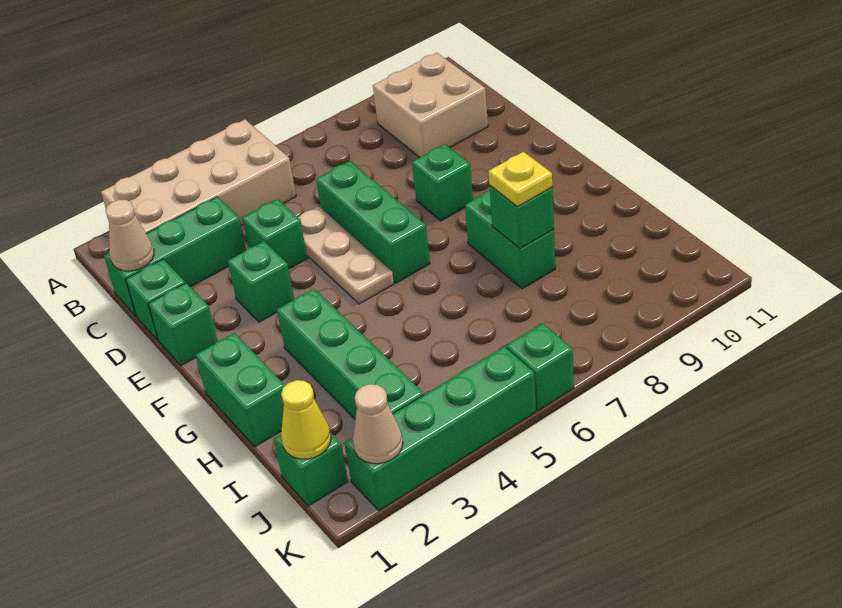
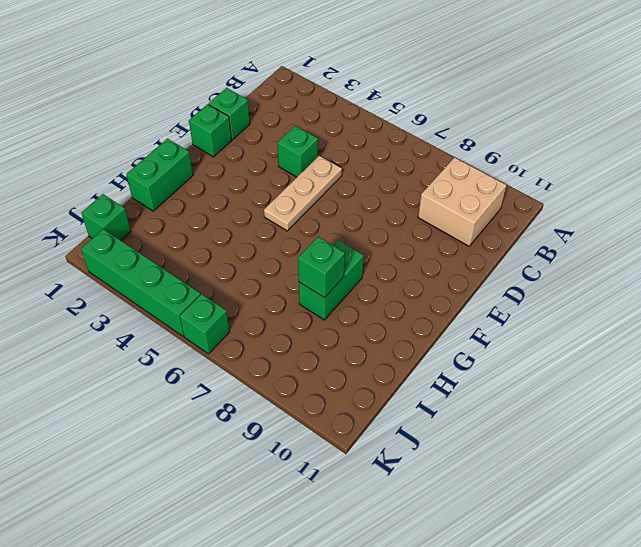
none -> tan 2x4 brick [101,119,296,233]
none -> green 1x3 brick [104,197,246,316]
none -> green 1x3 brick [316,161,430,283]

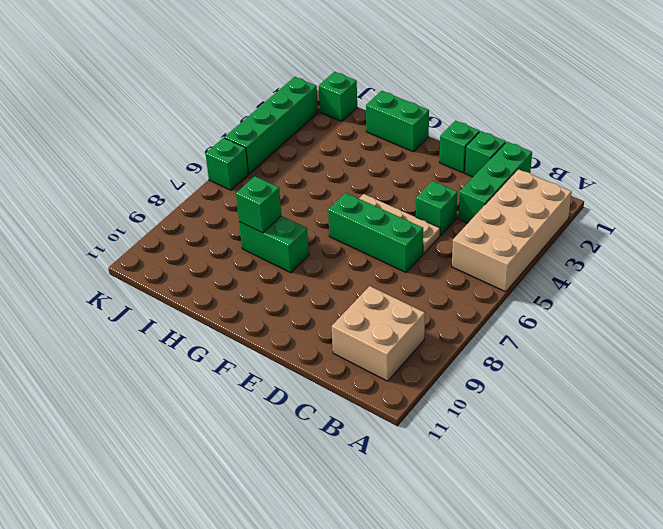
none -> green 1x1 brick [228,241,294,322]
none -> green 1x1 brick [412,144,473,221]
none -> green 1x4 brick [277,289,424,419]

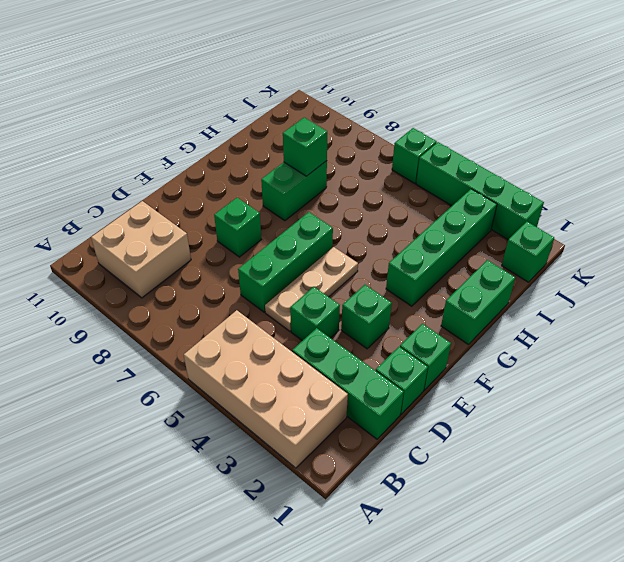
none -> tan 1x1 cone [105,200,154,271]
none -> yellow 1x1 cone [281,380,331,459]
none -> tan 1x1 cone [353,384,403,464]

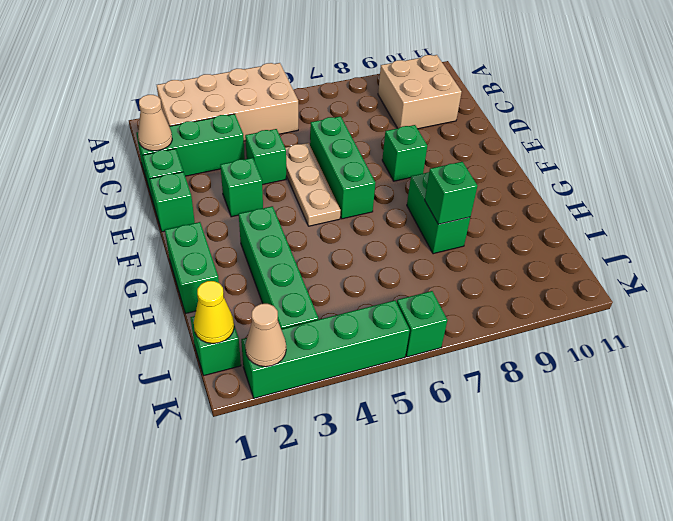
none -> yellow 1x1 plate [488,152,552,207]

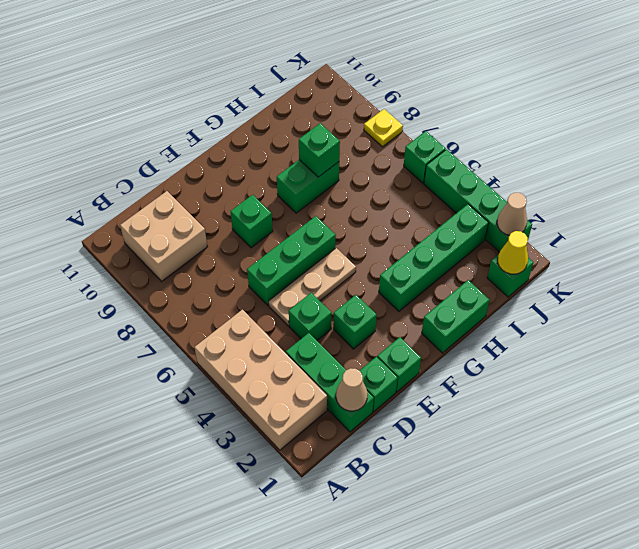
yellow 1x1 plate [364,109,403,147] -> yellow 1x1 plate moved to [488,152,552,207]

